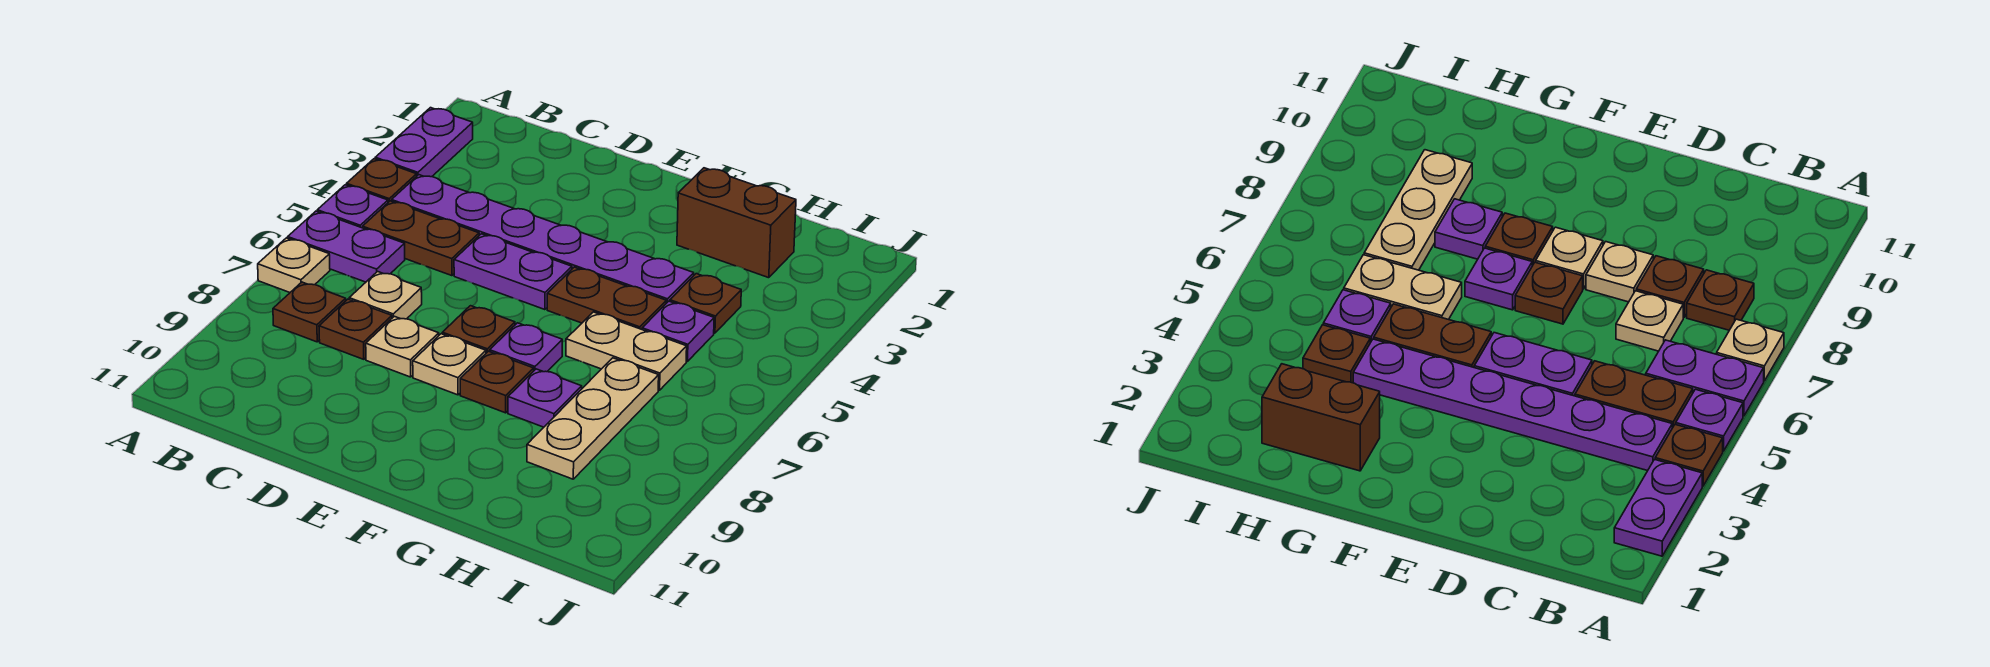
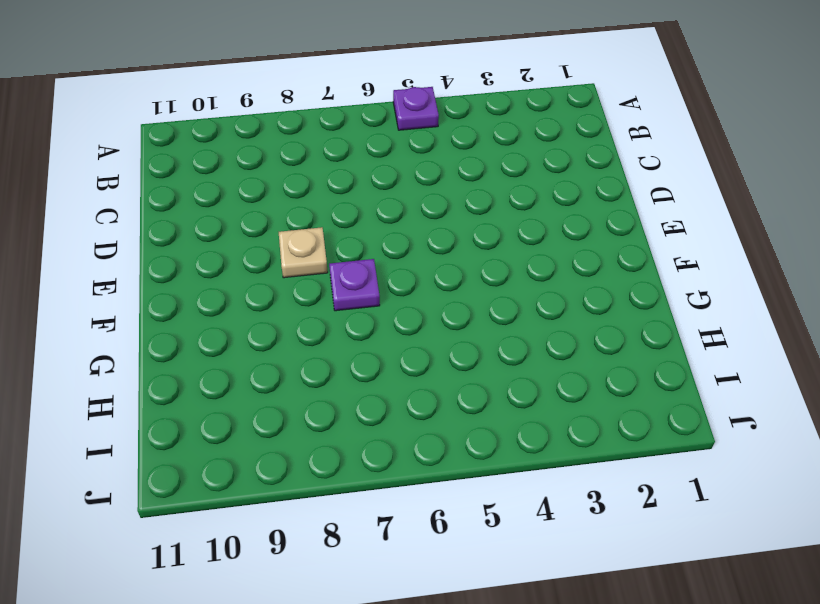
none -> purple 1x2 plate [375,108,473,177]
none -> brown 1x1 plate [347,159,417,202]
none -> purple 1x2 plate [288,211,405,282]

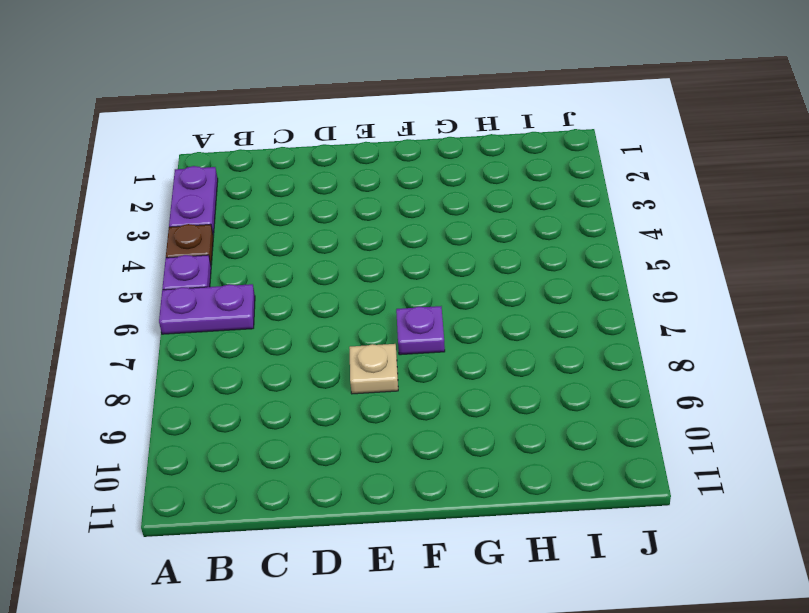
none -> tan 1x1 plate [258,238,330,292]
none -> purple 1x6 plate [392,175,694,303]
none -> brown 1x2 plate [363,201,479,276]

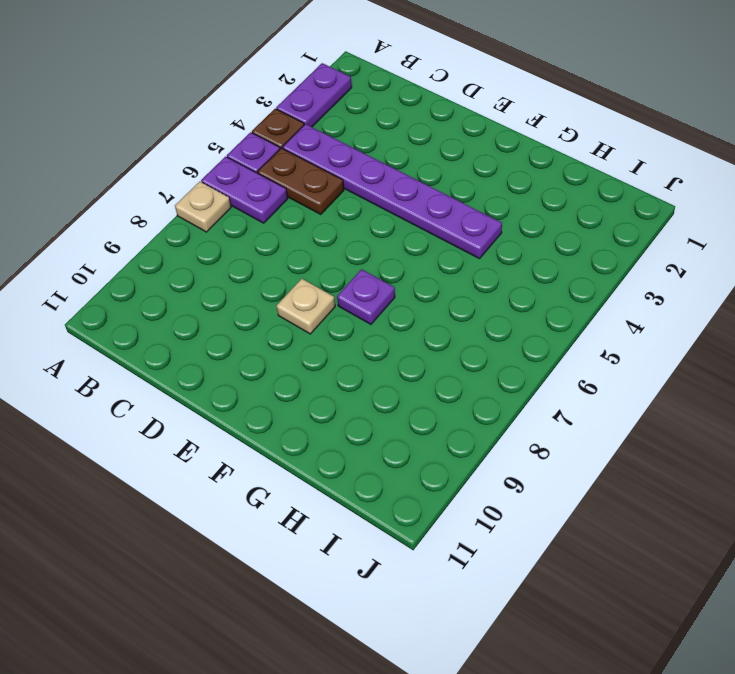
none -> brown 1x1 plate [273,282,346,342]
none -> tan 1x1 plate [349,272,422,319]
none -> brown 1x1 plate [319,299,392,359]

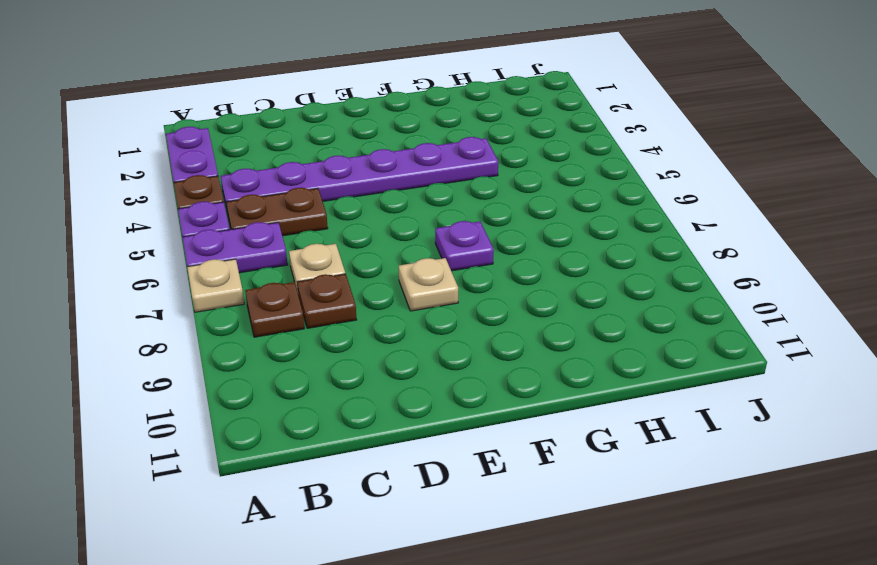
none -> purple 1x2 plate [454,234,572,310]
none -> tan 1x1 plate [366,316,439,377]
none -> brown 1x1 plate [442,306,515,353]

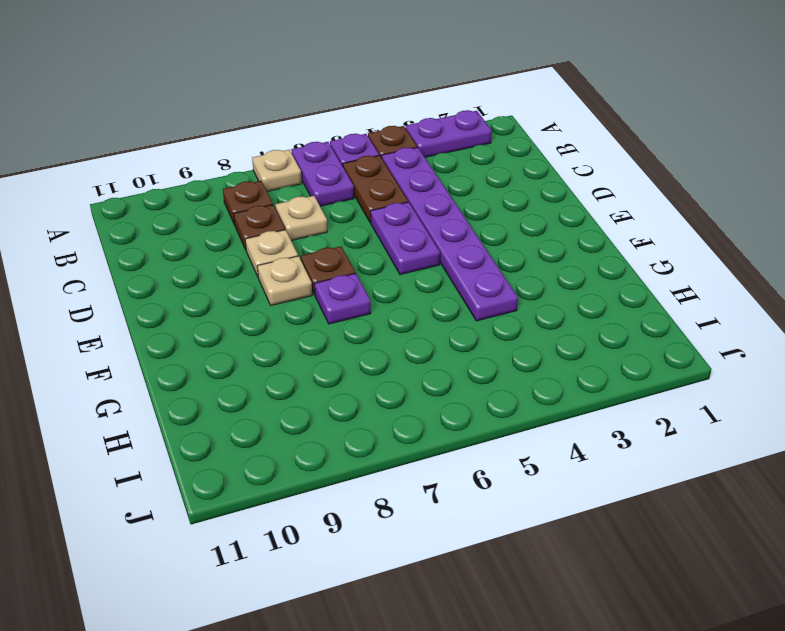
none -> brown 1x2 plate [547,267,666,329]
none -> brown 1x1 plate [460,351,534,413]
none -> brown 1x2 brick [677,168,796,278]

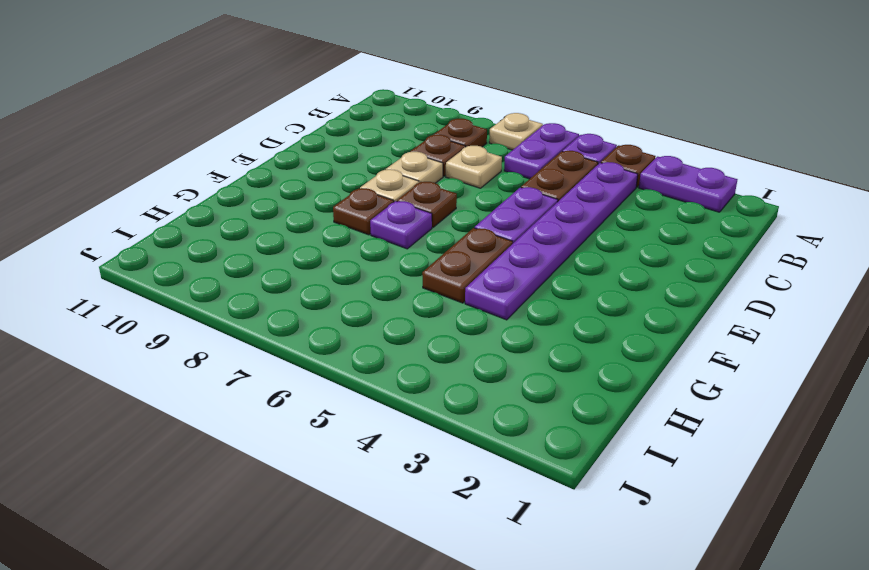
none -> brown 1x2 brick [677,168,796,278]
none -> tan 1x2 plate [566,312,687,390]
none -> purple 1x1 plate [508,369,582,427]

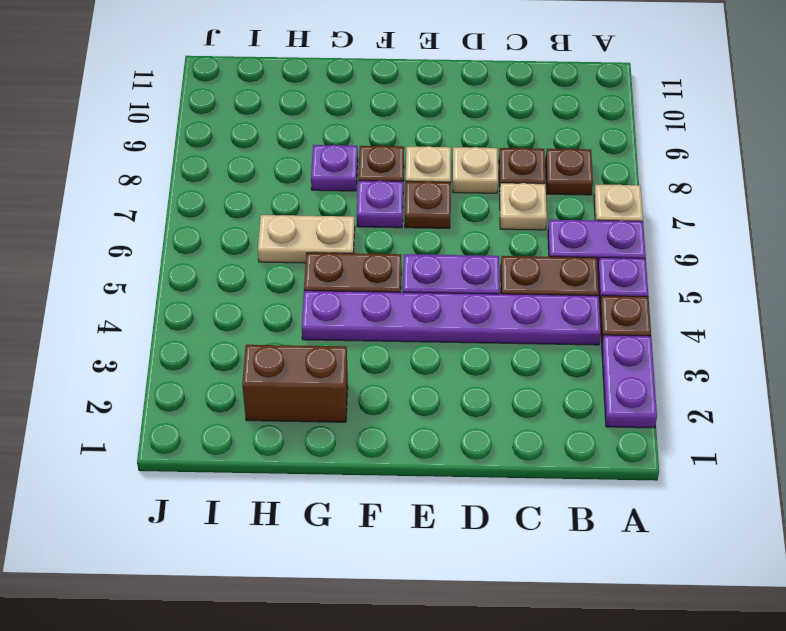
none -> brown 1x1 plate [670,274,741,333]
none -> purple 1x1 plate [642,301,714,361]
none -> tan 1x3 plate [527,358,659,479]

